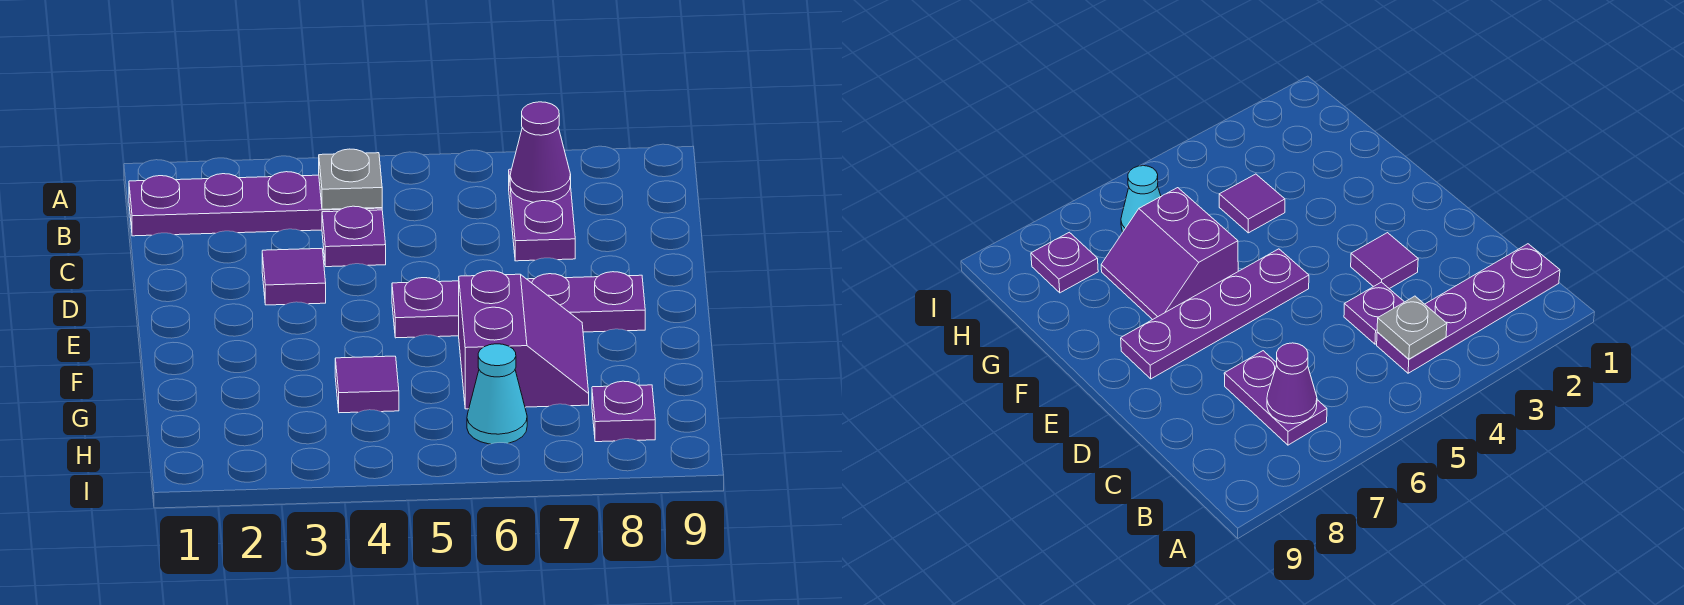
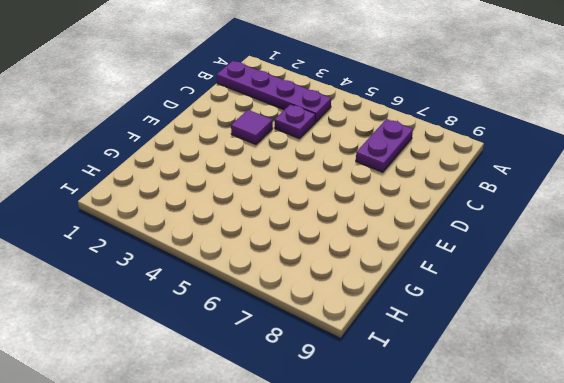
none -> purple 1x4 plate [392,272,645,338]
none -> purple 2x2 slope [459,271,589,409]

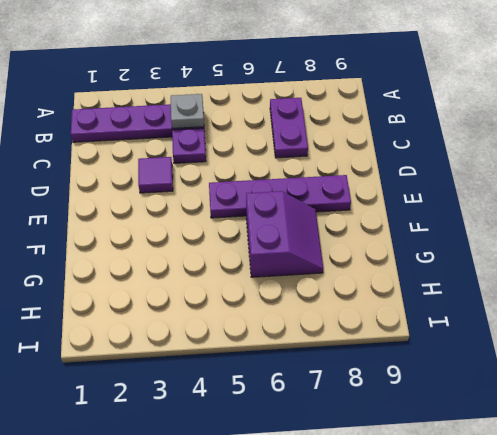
none -> purple 1x1 tile [335,356,399,413]
none -> cyan 1x1 cone [467,344,527,444]

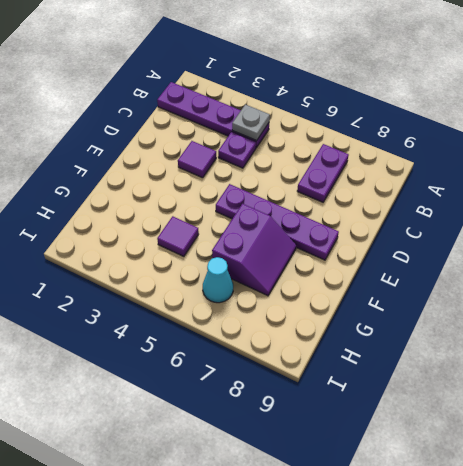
none -> purple 1x1 plate [592,381,655,442]
none -> purple 1x1 cone [510,102,571,202]

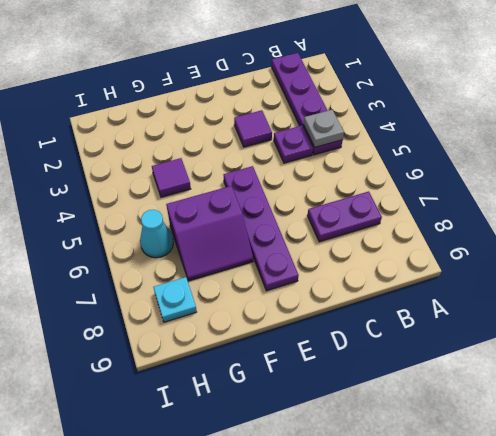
cyan 1x1 plate [153,277,197,322] -> purple 1x1 plate [592,381,655,442]
none -> purple 1x1 cone [510,102,571,202]

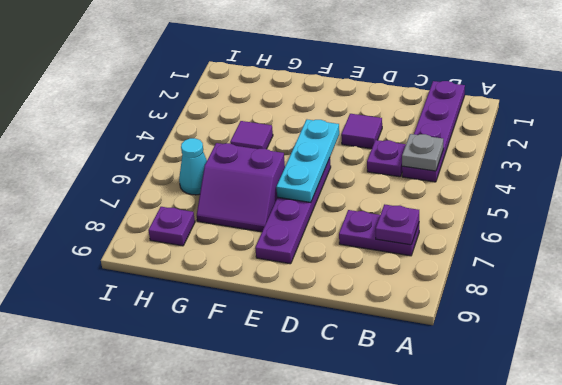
purple 1x1 plate [376,204,419,245] -> purple 1x1 cone [510,102,571,202]
cyan 1x3 plate [276,120,339,202] -> none

